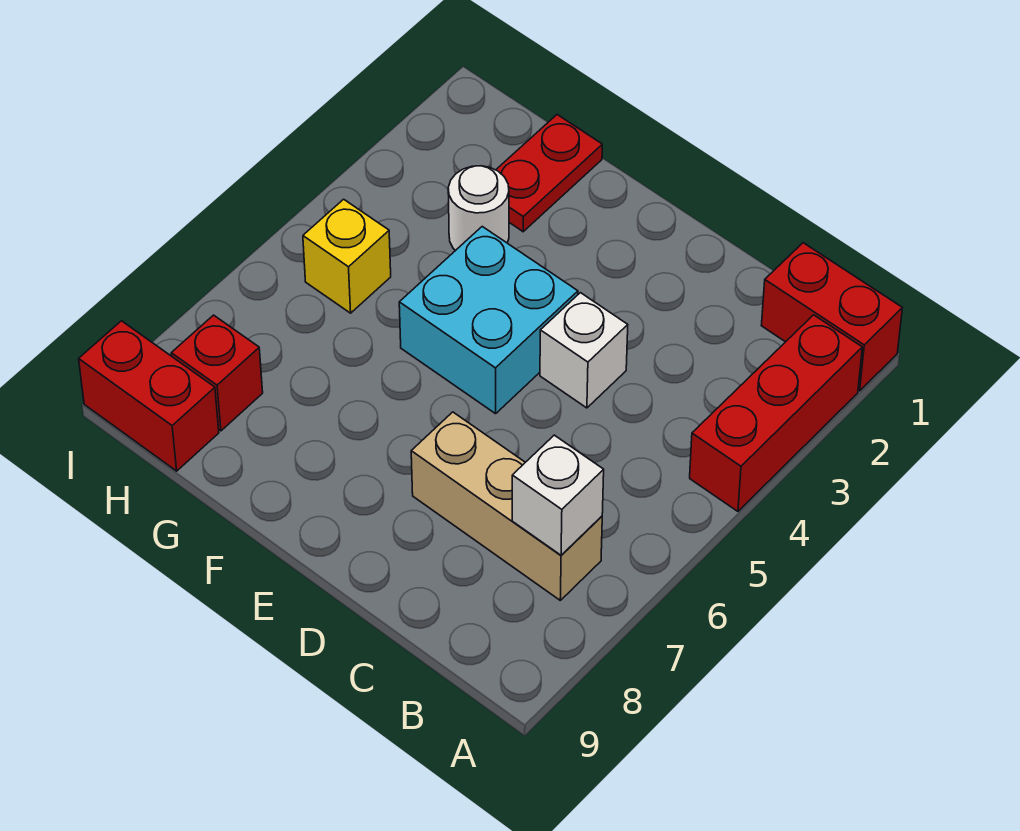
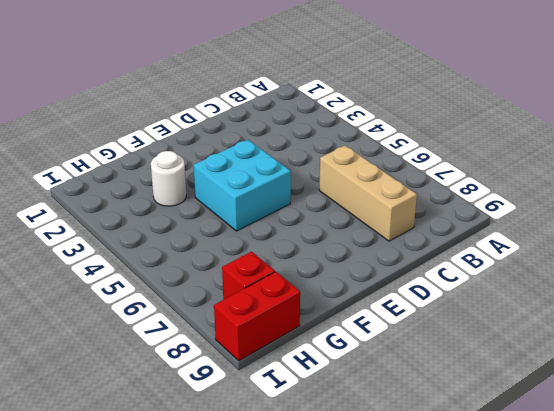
tan 1x3 brick [319,146,417,241] -> tan 1x3 brick turned to [411,412,602,600]
none -> red 1x2 brick [761,243,902,391]
none -> red 1x3 brick [690,315,862,511]

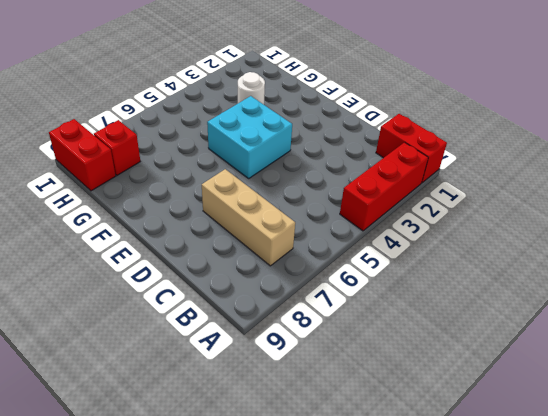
none -> white 1x1 brick [540,293,628,408]
none -> red 1x2 plate [496,115,602,232]

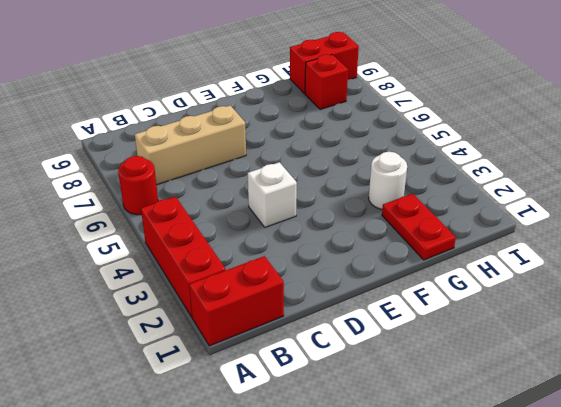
red 1x1 round brick [118,156,158,215] -> none
none -> cyan 2x2 brick [399,227,578,414]
none -> yellow 1x1 brick [303,199,391,313]

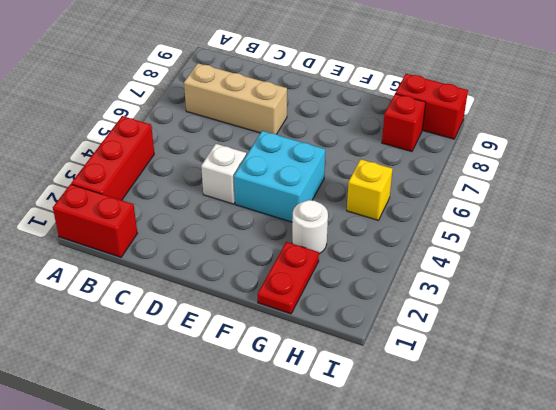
none -> white 1x1 brick [512,435,604,555]

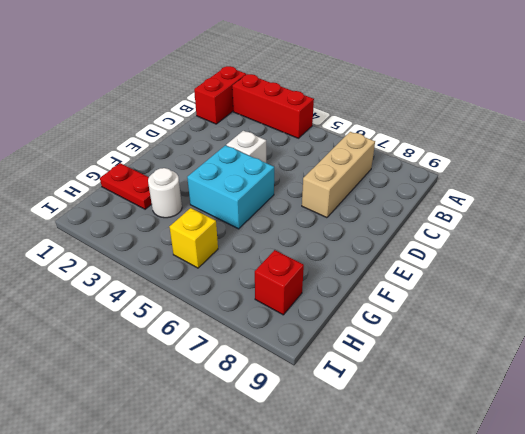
none -> red 1x2 brick [79,321,219,471]
none -> white 1x1 brick [512,435,604,555]

